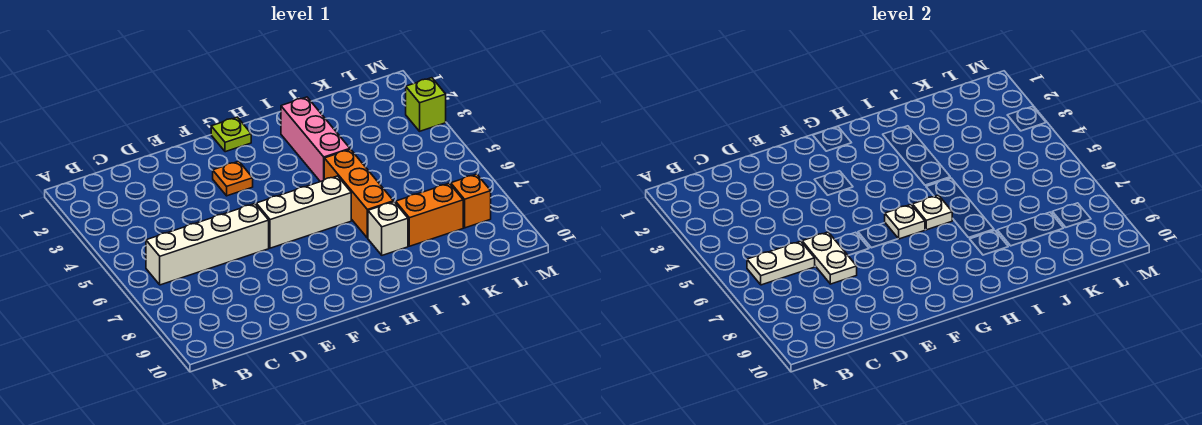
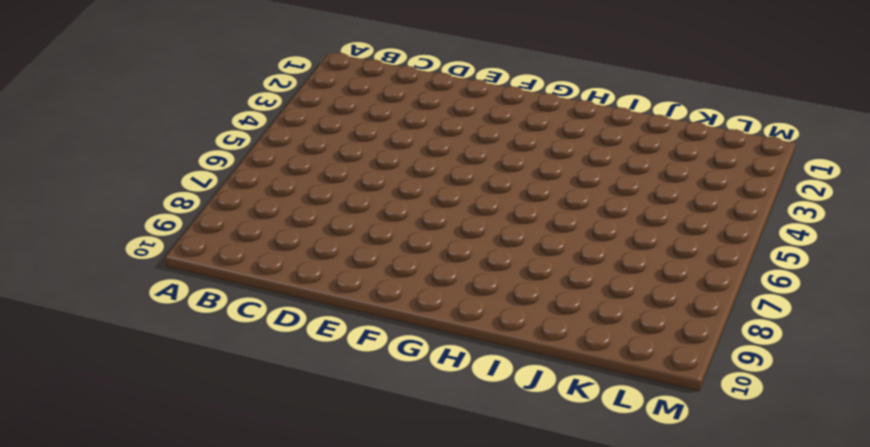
none -> white 1x4 brick [146,204,269,285]
none -> orange 1x1 plate [213,161,253,196]
none -> white 1x3 brick [256,176,351,248]

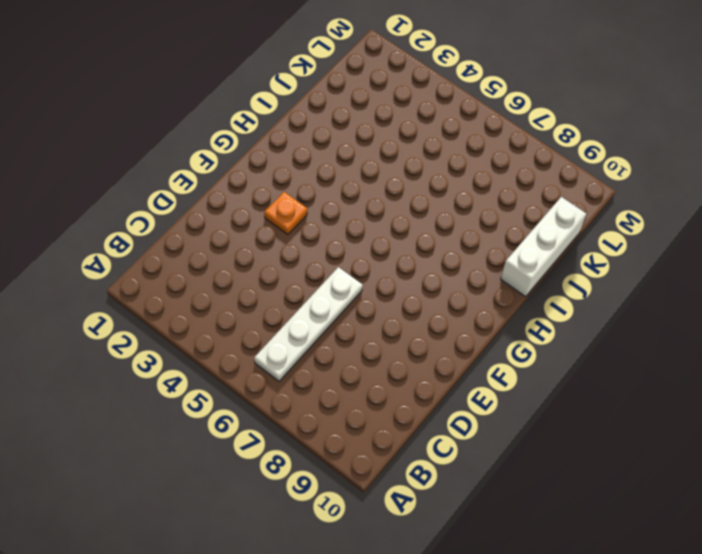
white 1x4 plate [254,267,363,381] -> white 1x4 brick [146,204,269,285]
white 1x3 brick [501,197,586,297] -> white 1x3 brick moved to [256,176,351,248]
none -> lime 1x1 plate [211,117,251,152]
none -> pink 1x3 brick [281,97,350,182]
none -> orange 1x3 brick [324,149,394,238]

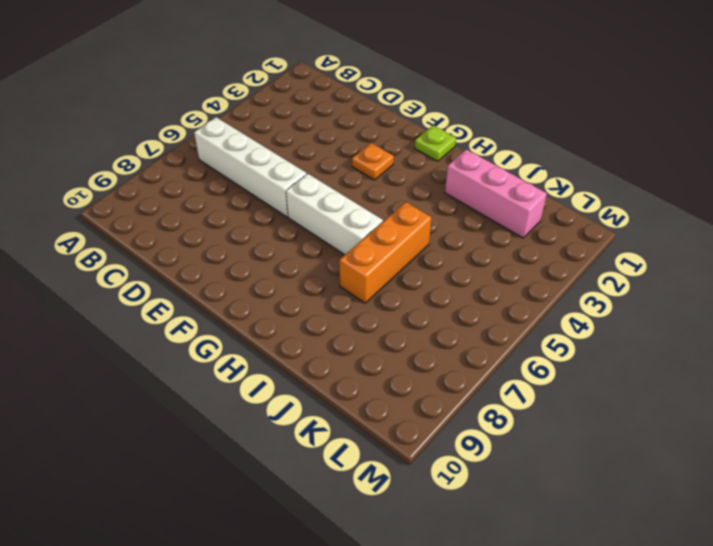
pink 1x3 brick [445,149,547,238] -> pink 1x3 brick turned to [281,97,350,182]
none -> white 1x1 brick [368,202,408,255]
none -> orange 1x2 brick [396,183,463,246]
none -> orange 1x1 brick [451,174,491,228]

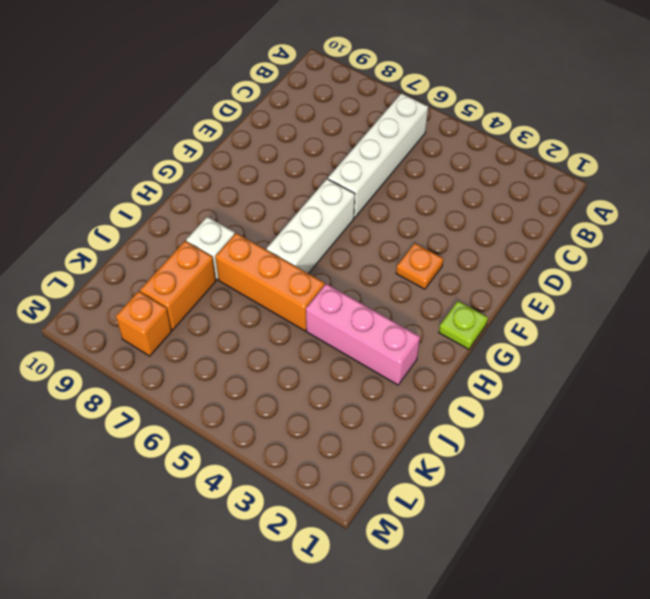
none -> lime 1x1 brick [406,78,446,131]
none -> white 1x2 plate [747,241,815,285]
none -> white 1x2 plate [802,232,857,284]

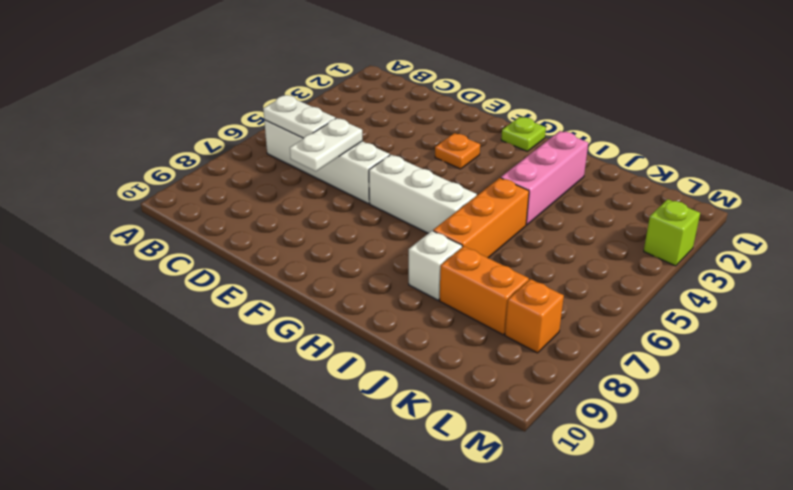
none -> white 1x1 plate [885,205,925,239]
none -> white 1x1 plate [912,195,952,230]

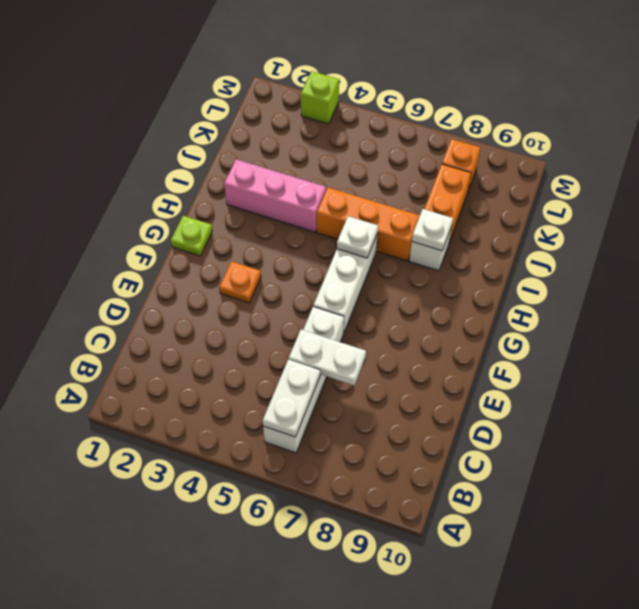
white 1x1 plate [412,209,453,251] -> white 1x1 plate moved to [885,205,925,239]

